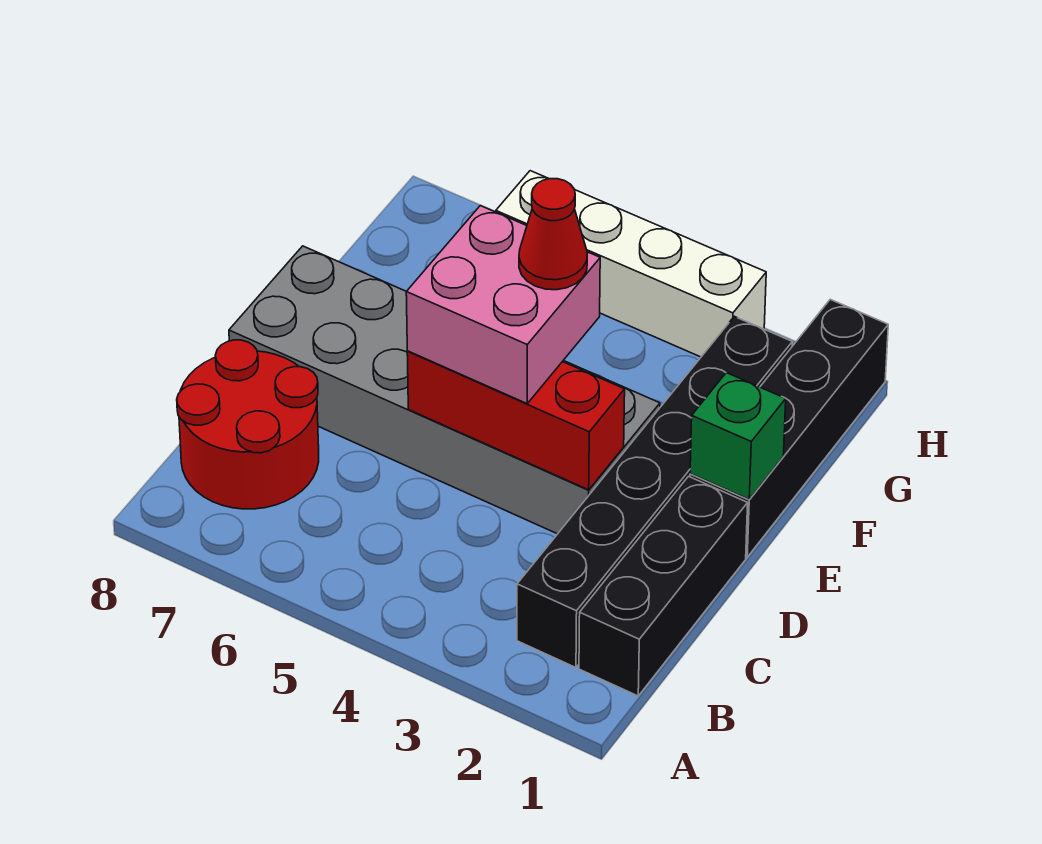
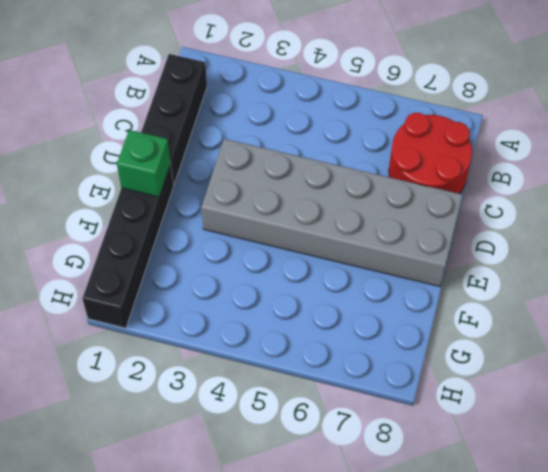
none -> black 1x6 brick [517,316,792,668]
none -> white 1x4 brick [496,171,766,357]

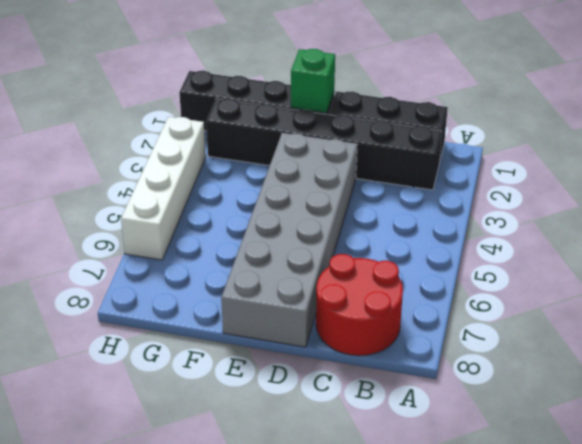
none -> red 1x3 brick [407,351,625,490]
none -> pink 2x2 brick [406,206,600,403]

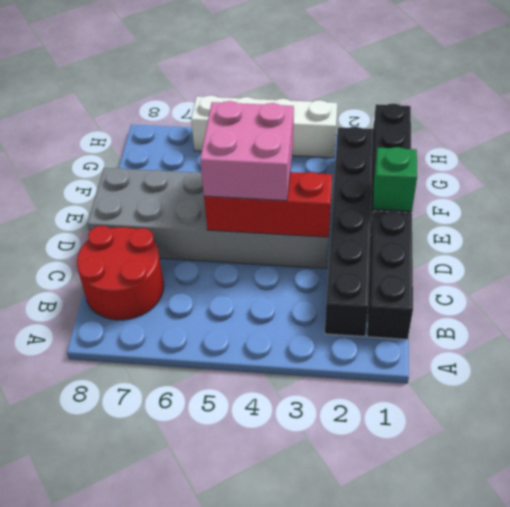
none -> red 1x1 cone [519,179,587,290]

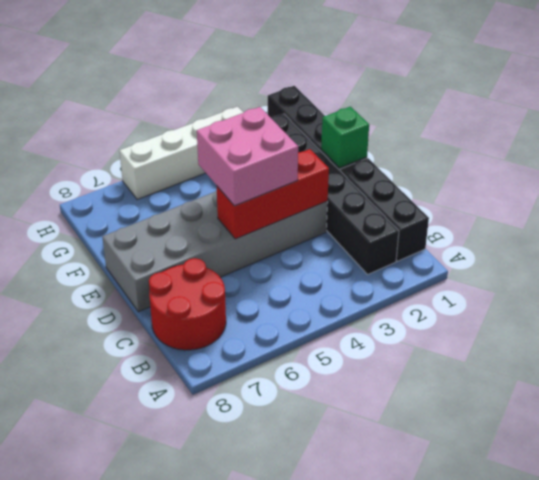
none -> red 1x1 cone [519,179,587,290]

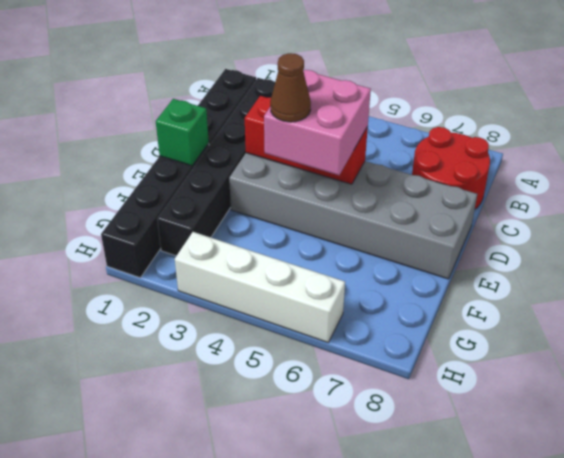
brown 1x1 cone [270,53,311,122] -> red 1x1 cone [519,179,587,290]

